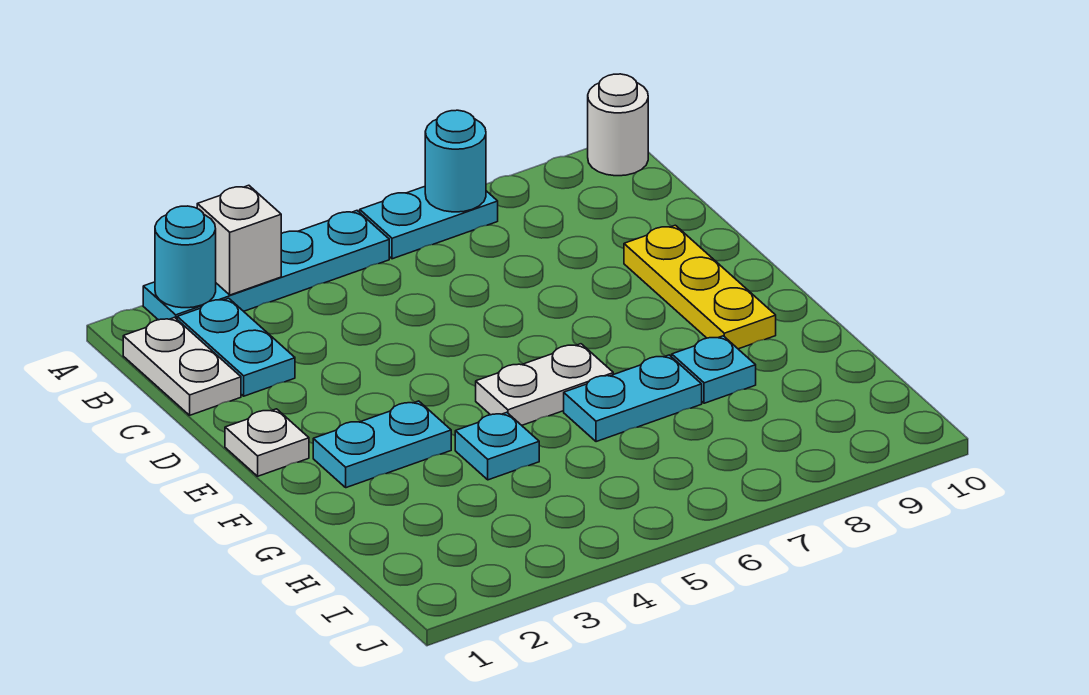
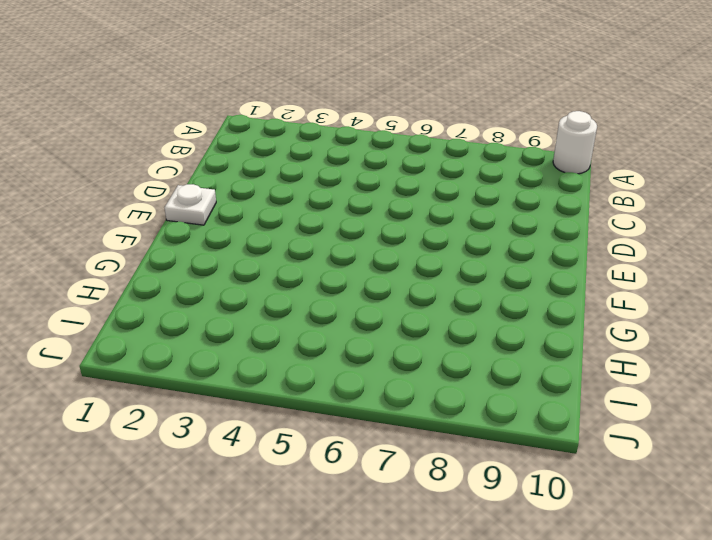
none -> cyan 1x4 plate [143,211,389,320]
none -> cyan 1x2 plate [360,187,498,259]
none -> white 1x2 plate [123,317,241,415]

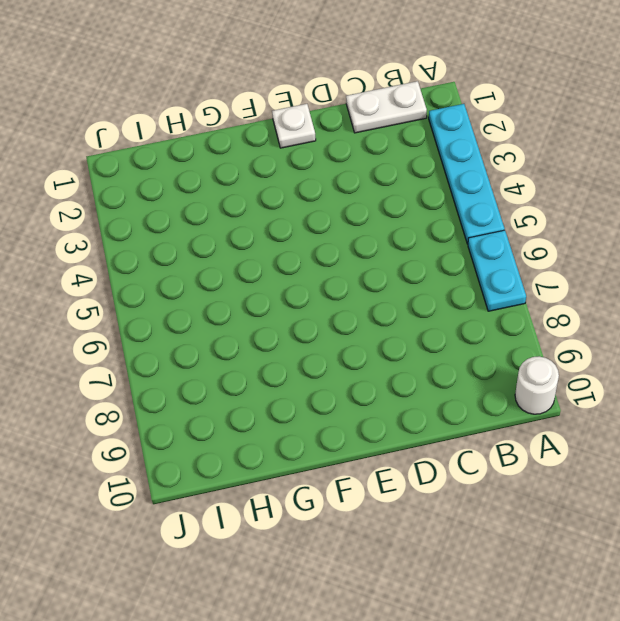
none -> cyan 1x2 plate [177,298,295,396]
none -> yellow 1x3 plate [624,225,776,349]
none -> cyan 1x2 plate [313,401,451,488]

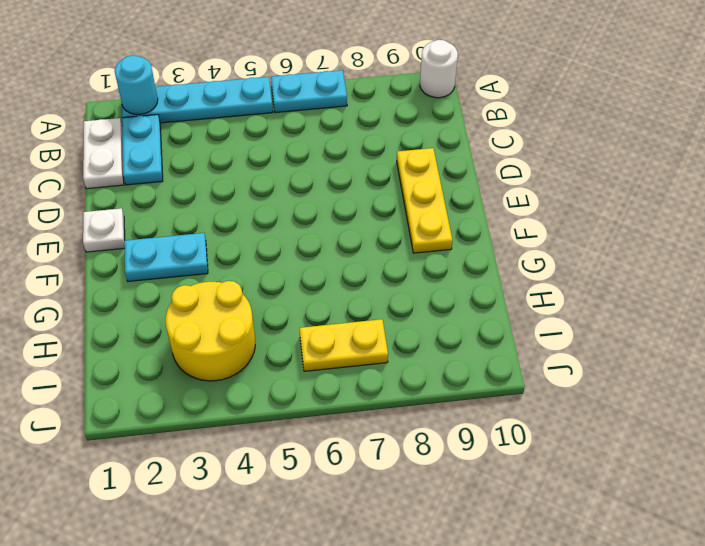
yellow 2x2 round brick [166,281,255,381] -> none
yellow 1x2 plate [299,319,388,371] -> none
none -> white 1x2 plate [476,344,613,425]
none -> cyan 1x1 plate [455,412,539,480]
none -> cyan 1x2 plate [564,355,702,442]

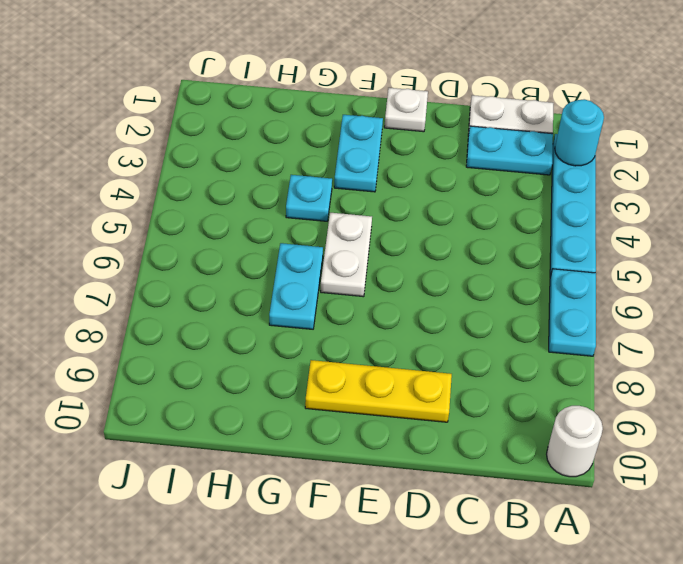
none -> cyan 1x1 plate [672,336,756,403]
none -> white 1x1 brick [197,185,281,295]
none -> cyan 1x1 round brick [425,110,486,212]

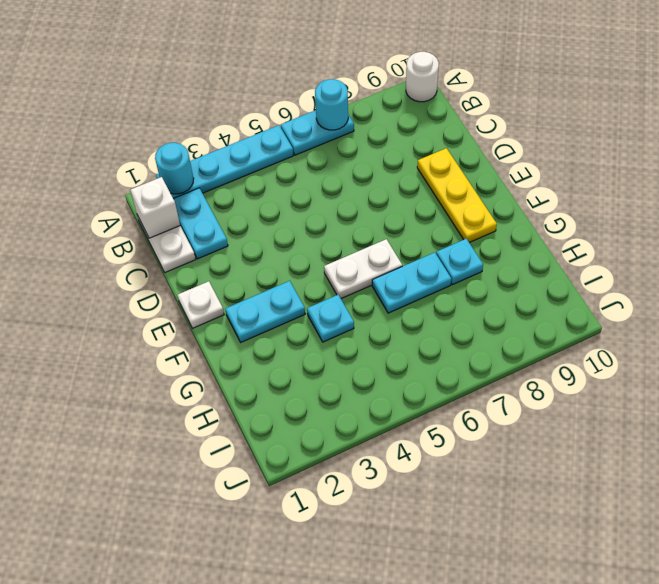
white 1x1 brick [130,177,180,238] -> white 1x1 brick moved to [197,185,281,295]

